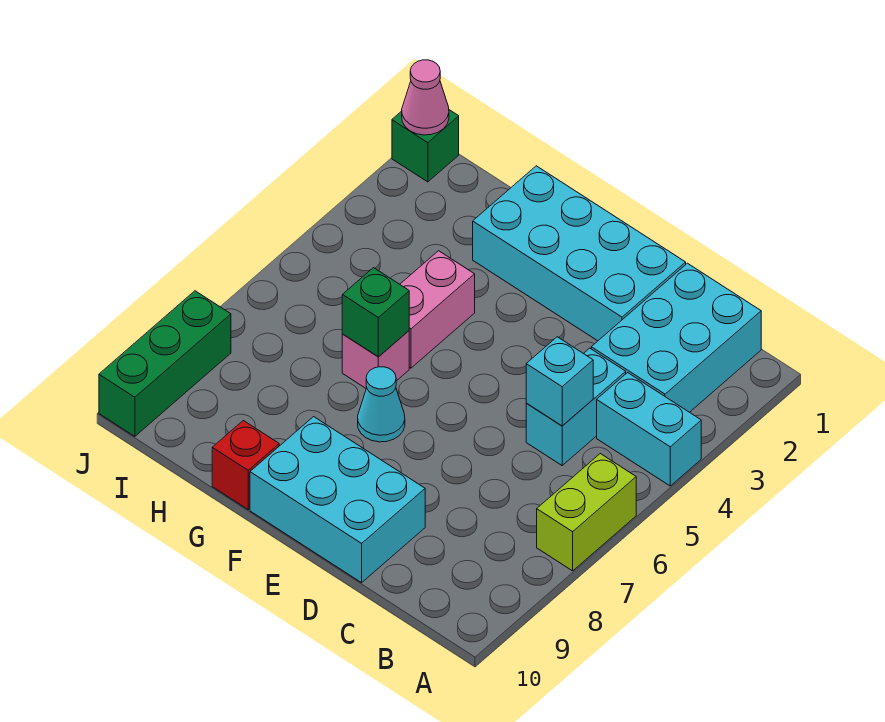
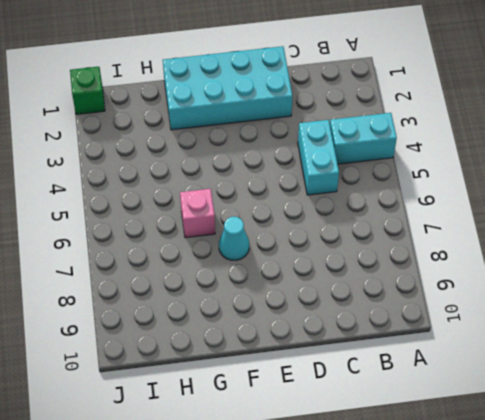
none -> lime 1x2 brick [537,454,636,571]
none -> cyan 2x3 brick [591,263,761,412]
none -> cyan 2x3 brick [250,417,425,583]

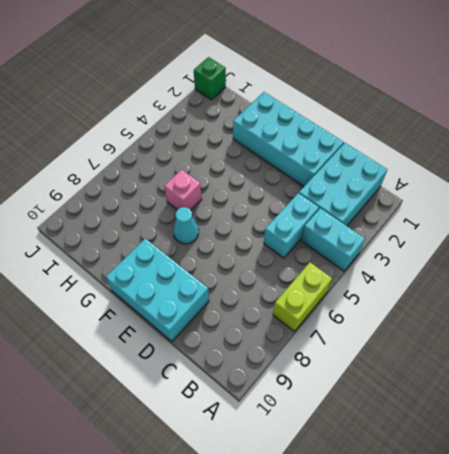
none -> pink 1x2 brick [400,251,475,368]
none -> red 1x1 brick [212,421,279,509]
none -> green 1x3 brick [99,291,231,436]

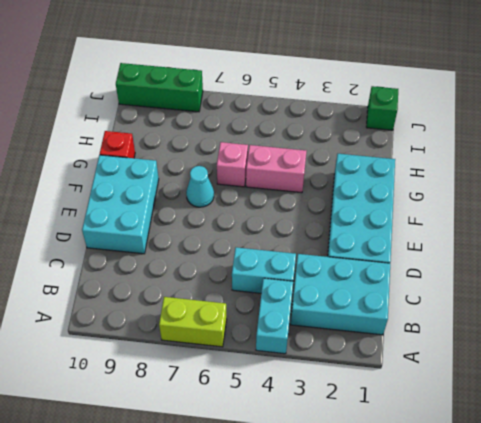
none -> cyan 1x1 brick [526,337,593,426]
none -> green 1x1 brick [342,268,409,357]
none -> pink 1x1 cone [402,60,449,135]

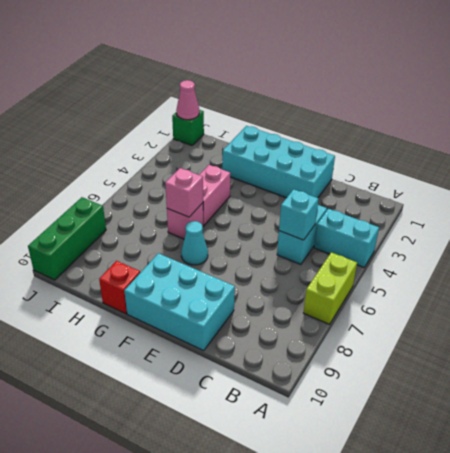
pink 1x1 brick [165,168,203,217] -> green 1x1 brick [342,268,409,357]
none -> cyan 2x3 brick [591,263,761,412]

